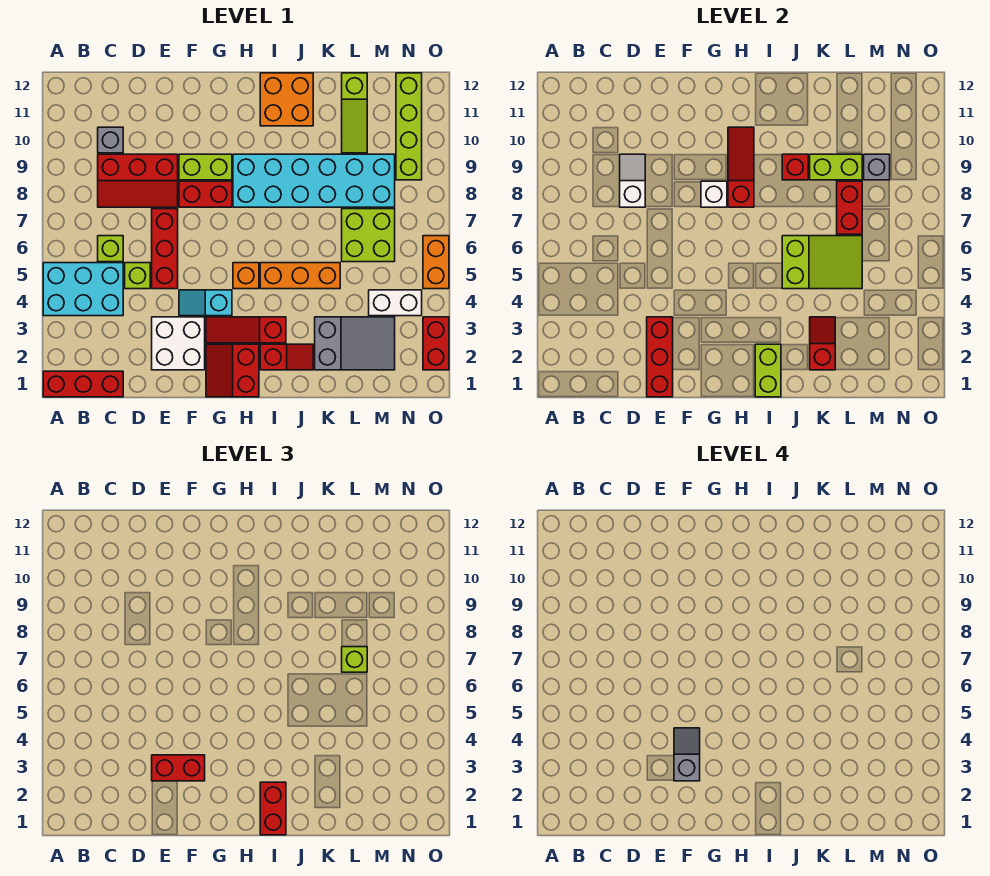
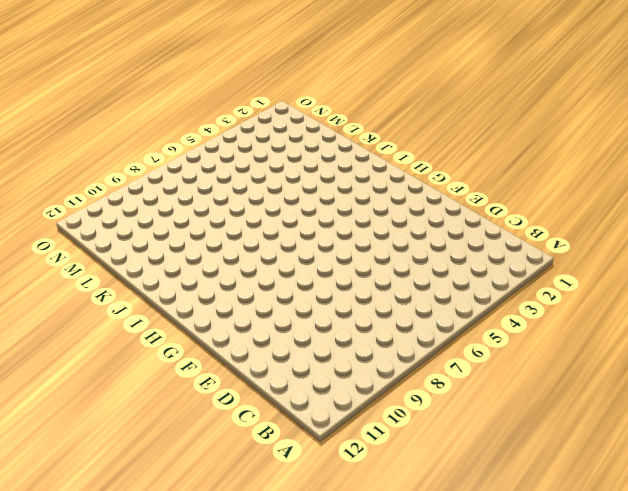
none -> red 1x3 brick [43,371,123,397]
none -> cyan 2x3 brick [43,263,123,316]
none -> lime 1x1 brick [98,236,123,262]
none -> red 2x3 slope [98,154,178,207]

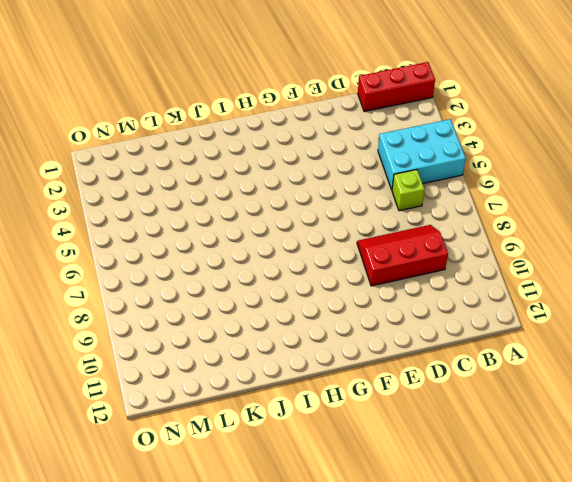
none -> grey 1x1 brick [98,127,123,153]
none -> lime 1x1 brick [125,263,150,289]
none -> white 2x2 brick [152,317,205,370]
none -> red 1x3 brick [152,209,178,289]

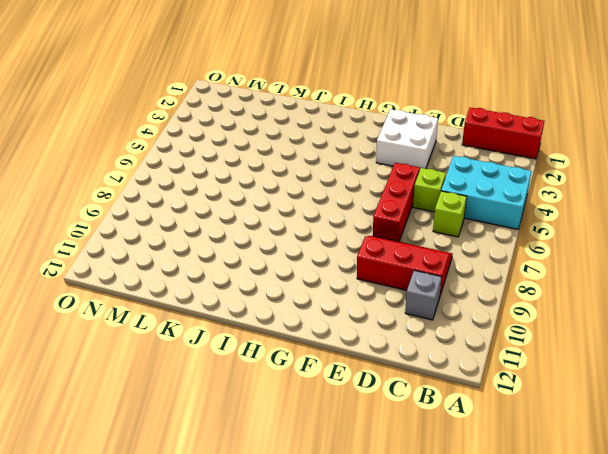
none -> cyan 1x2 slope [179,290,232,316]
none -> red 1x2 brick [179,181,232,207]
none -> lime 1x2 brick [179,154,232,180]
none -> red 2x2 slope [206,344,259,397]

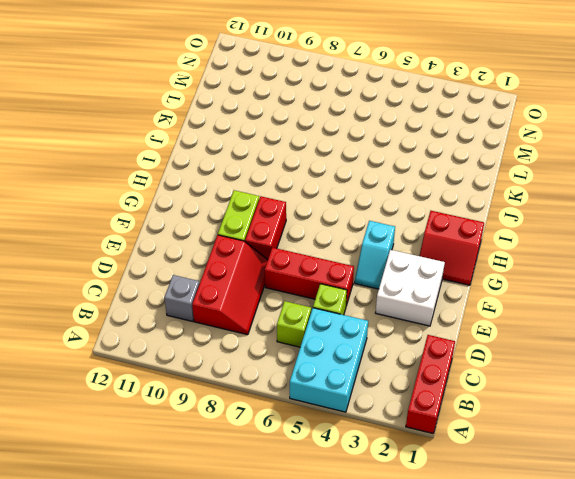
none -> red 1x3 slope [206,317,286,343]
none -> orange 1x1 brick [233,263,259,289]
none -> cyan 2x6 brick [233,154,395,207]
none -> red 1x2 slope [260,344,313,370]

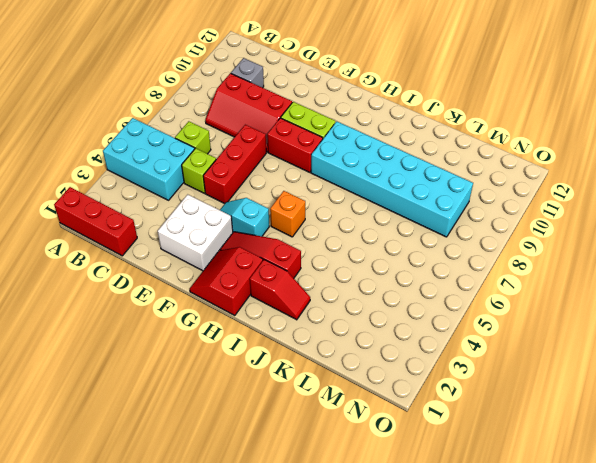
none -> orange 1x3 brick [260,263,340,289]
none -> orange 2x2 brick [260,73,313,126]
none -> grey 2x3 slope [315,317,395,370]
none -> lime 2x2 brick [342,209,395,262]

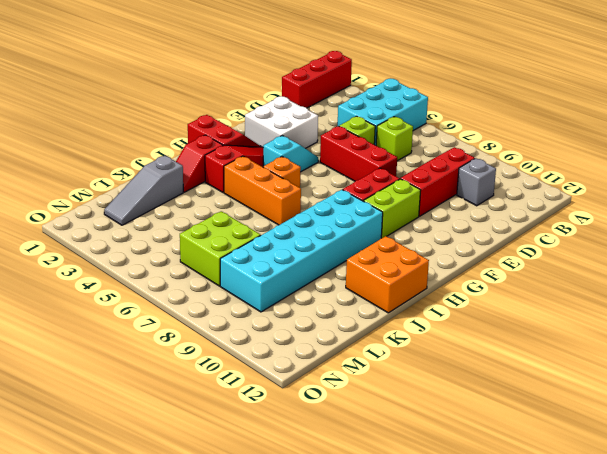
orange 1x3 brick [224,156,301,225] -> orange 1x3 brick turned to [260,263,340,289]
grey 1x3 slope [104,156,183,225] -> grey 2x3 slope [315,317,395,370]
none -> lime 1x3 slope [342,73,367,153]
none -> white 1x2 brick [369,290,422,316]
none -> lime 1x4 brick [396,73,422,180]
none -> red 1x2 brick [423,317,449,370]

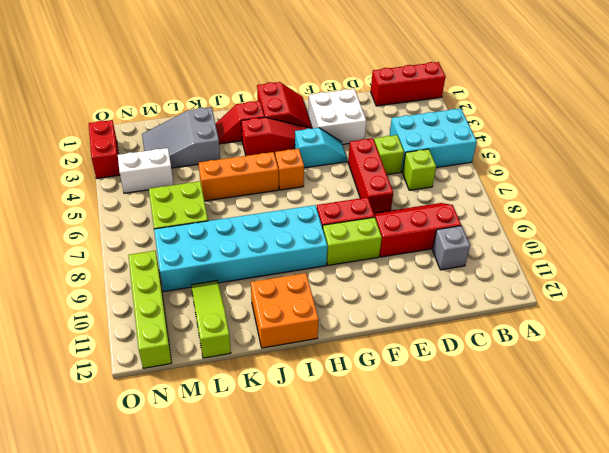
none -> orange 1x2 brick [423,236,449,289]
none -> white 1x2 slope [620,154,645,207]
none -> red 1x3 brick [647,317,673,397]
none -> white 1x1 brick [701,181,727,207]

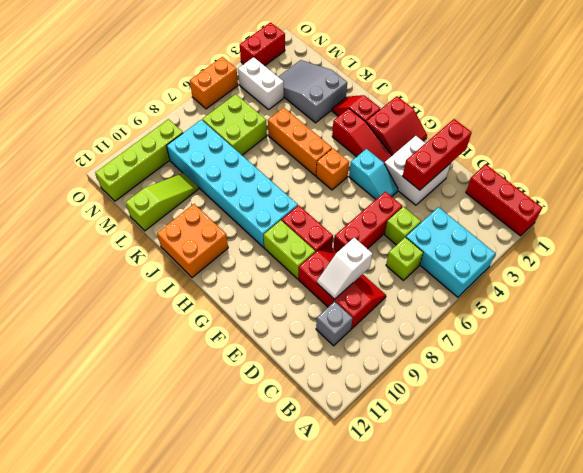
none -> white 1x1 brick [701,181,727,207]
none -> red 1x3 slope [728,127,754,207]
none -> lime 1x2 brick [755,344,781,397]
none -> lime 2x3 slope [782,236,862,289]

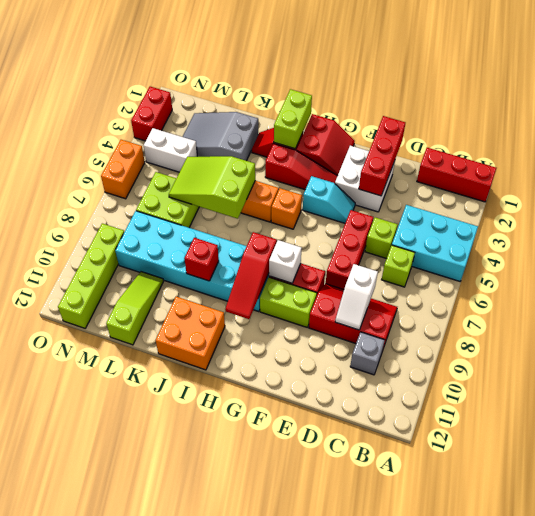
none -> red 1x2 slope [810,317,835,370]
none -> lime 1x2 brick [810,154,862,180]
none -> red 1x2 brick [837,181,862,234]
none -> grey 1x1 brick [864,154,890,180]

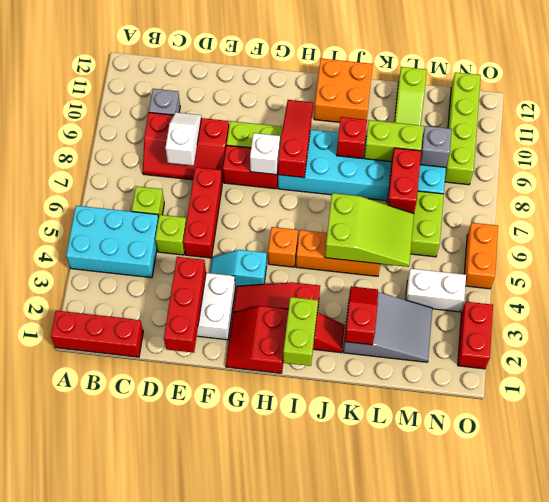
none -> red 1x2 brick [152,755,205,781]
none -> red 1x2 brick [260,782,286,835]
none -> lime 1x1 brick [342,647,367,672]
none -> grey 1x2 slope [674,728,700,781]

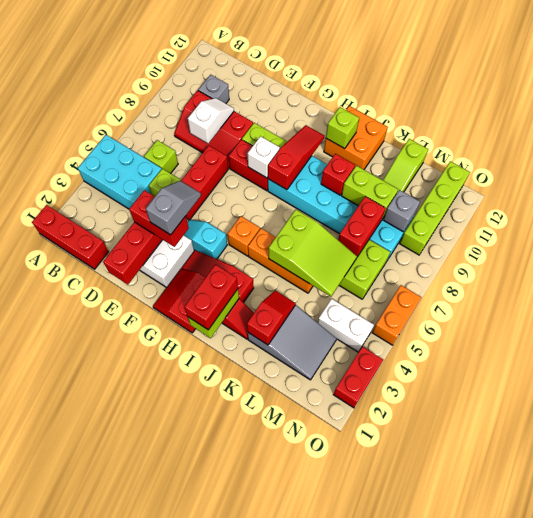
lime 1x1 brick [326,107,359,149] -> lime 1x1 brick moved to [342,647,367,672]

